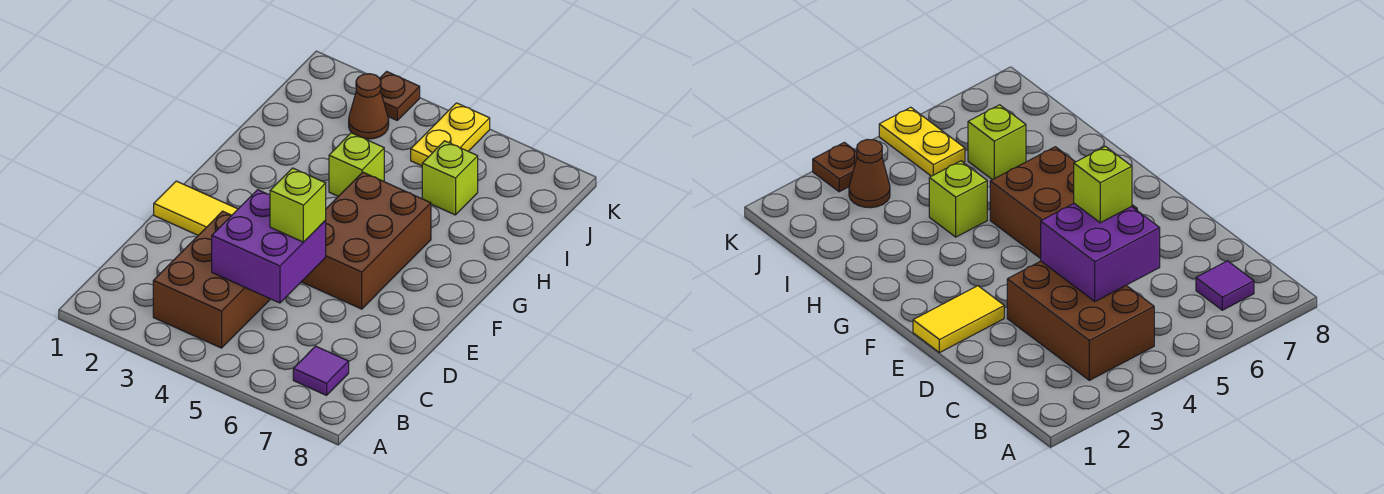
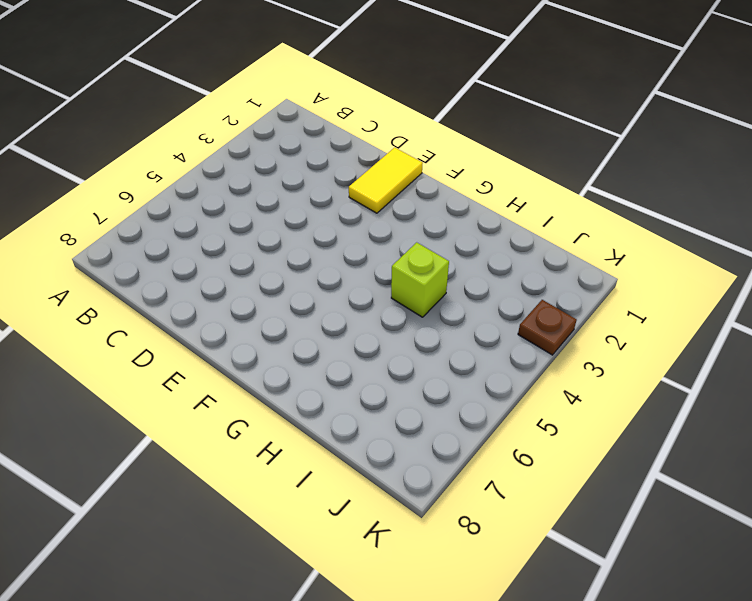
none -> brown 2x3 brick [153,211,270,348]
none -> purple 1x1 tile [293,346,349,395]

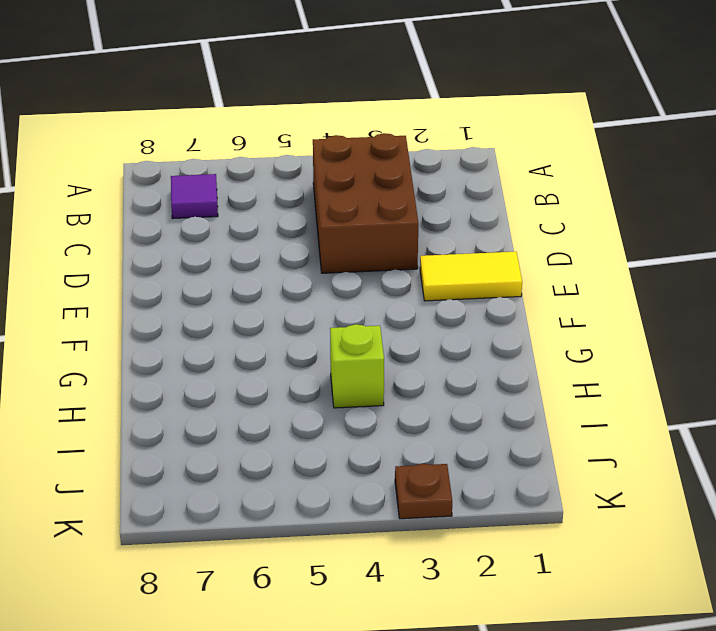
none -> brown 2x3 brick [302,172,431,309]
none -> lime 1x1 brick [422,141,478,215]

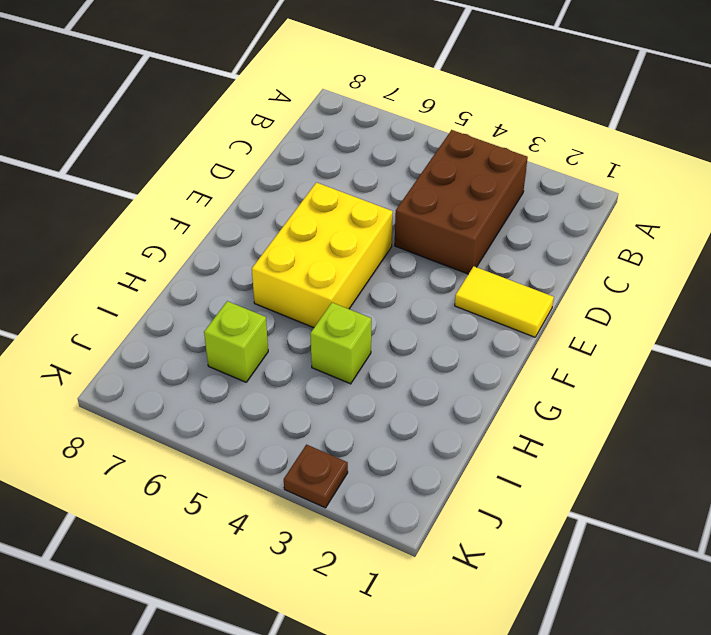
yellow 2x3 brick [252,183,393,328] -> brown 2x3 brick [302,172,431,309]
none -> purple 1x1 tile [293,346,349,395]
none -> brown 1x1 cone [349,74,389,139]

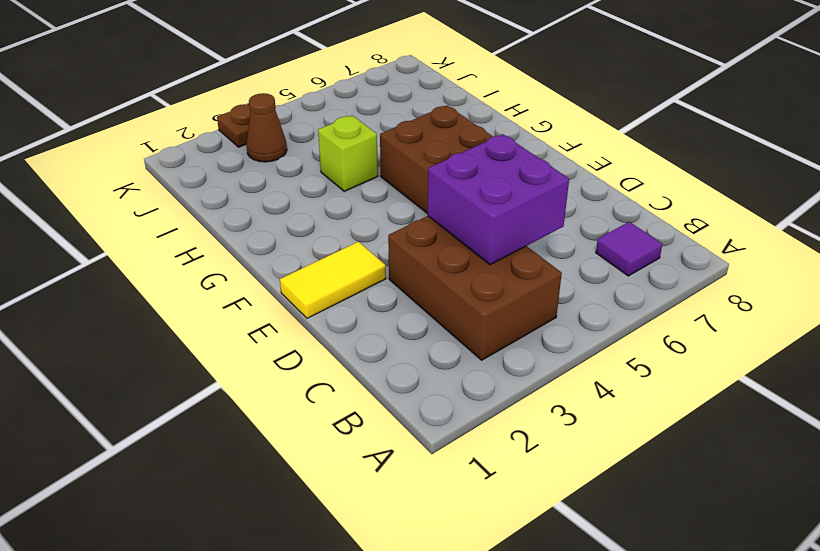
none -> lime 1x1 brick [422,141,478,215]
none -> yellow 1x2 plate [411,103,490,166]

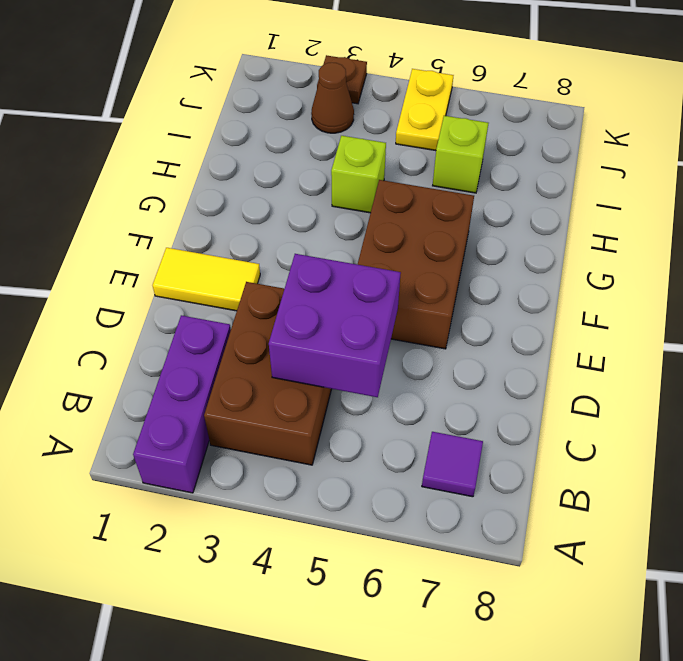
purple 1x3 brick [133,315,231,493] -> none
none -> lime 1x1 brick [270,168,326,242]

